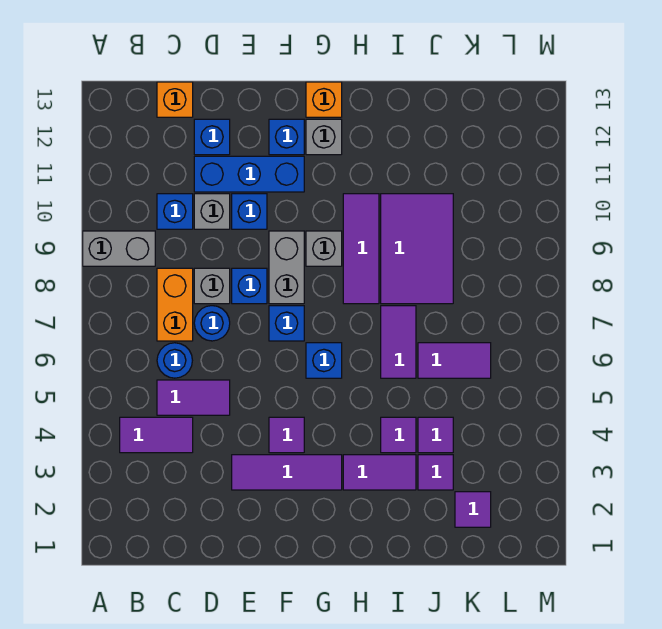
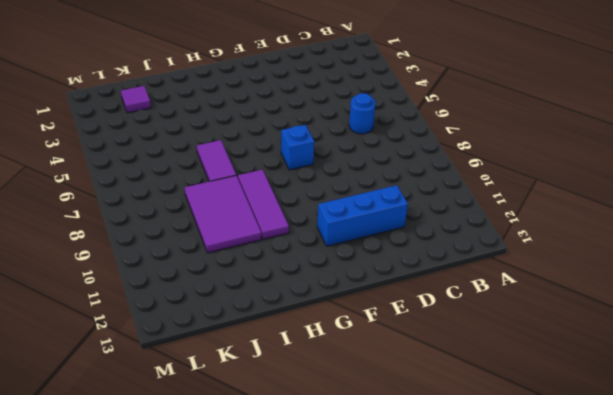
none -> grey 1x2 brick [83,231,155,266]
none -> purple 1x2 tile [120,417,193,453]
none -> purple 1x2 tile [157,380,230,415]
none -> orange 1x2 brick [157,268,193,341]

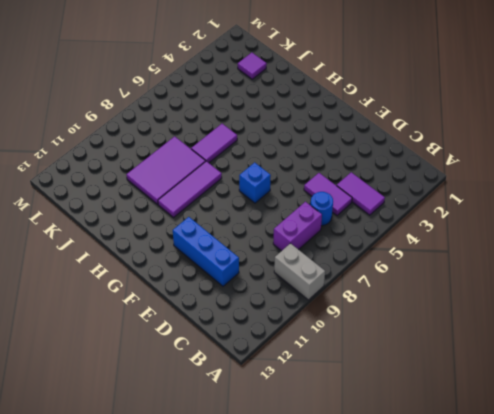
purple 1x2 brick [273,202,322,251] -> orange 1x2 brick [157,268,193,341]
none -> blue 1x1 brick [157,194,193,229]
none -> orange 1x1 brick [157,82,193,117]
none -> blue 1x1 round brick [194,306,230,341]
none -> grey 1x1 brick [194,268,230,304]

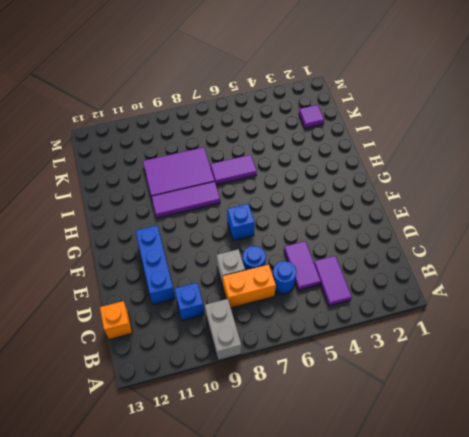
none -> grey 1x1 brick [194,194,230,229]
none -> blue 1x1 brick [194,119,230,155]
none -> purple 1x3 tile [232,455,342,490]
none -> blue 1x1 brick [232,268,267,304]

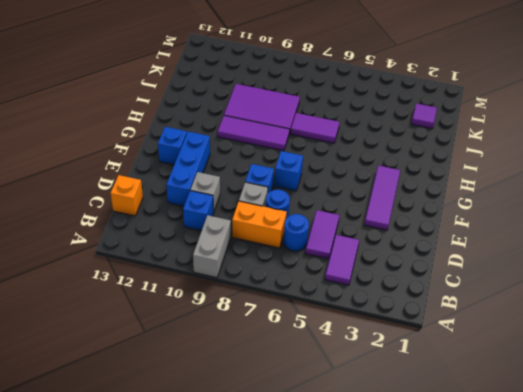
none -> blue 1x1 brick [194,119,230,155]
none -> blue 1x1 brick [232,194,267,229]
none -> purple 1x1 tile [269,417,304,453]
none -> grey 1x2 brick [269,231,304,304]

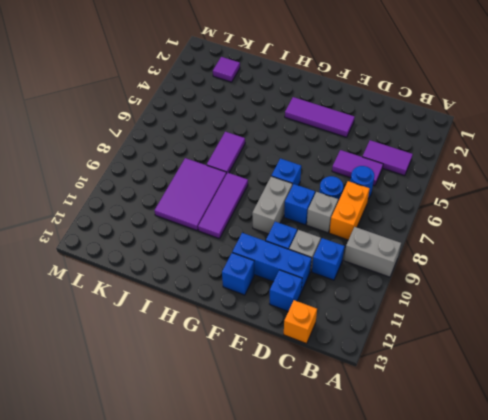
none -> purple 1x1 tile [269,417,304,453]
none -> blue 1x1 brick [306,343,342,378]
none -> grey 1x1 brick [306,231,342,266]
none -> grey 1x1 brick [306,119,342,155]

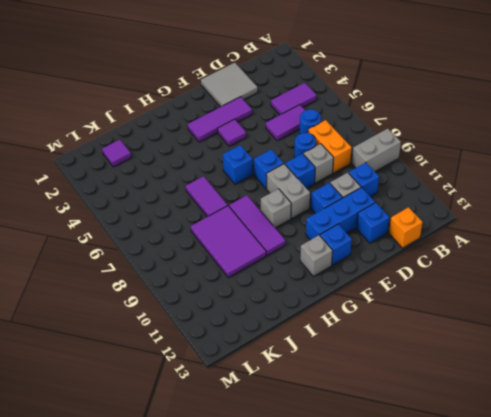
grey 2x2 tile [201,63,258,107] -> none
none -> orange 1x1 brick [306,82,342,117]
none -> purple 1x2 tile [343,455,416,490]
none -> purple 1x1 tile [381,417,416,453]
none -> purple 1x1 tile [418,455,453,490]

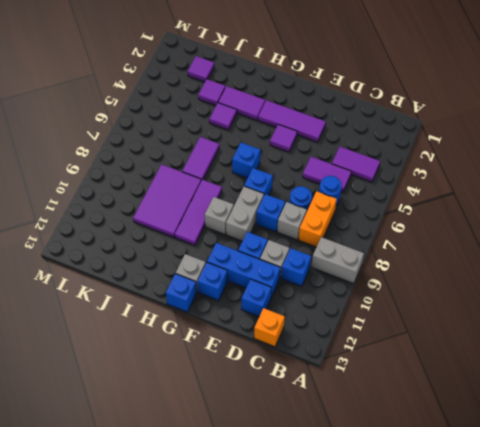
blue 1x1 brick [166,274,197,312] -> orange 1x1 brick [306,82,342,117]
none -> purple 1x1 tile [418,417,453,453]
none -> purple 1x2 tile [418,343,491,378]

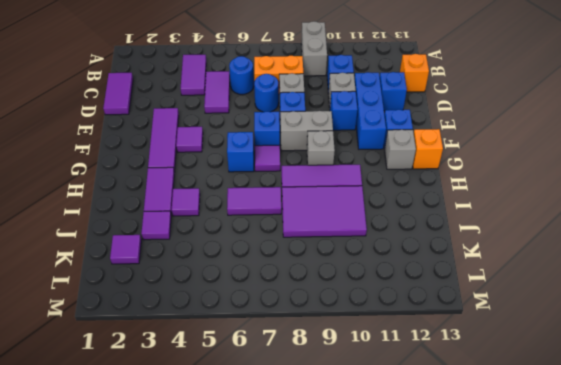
purple 1x2 tile [103,73,133,115] -> purple 1x2 tile moved to [418,343,491,378]
purple 1x1 tile [255,145,280,171] -> purple 1x1 tile moved to [418,417,453,453]

